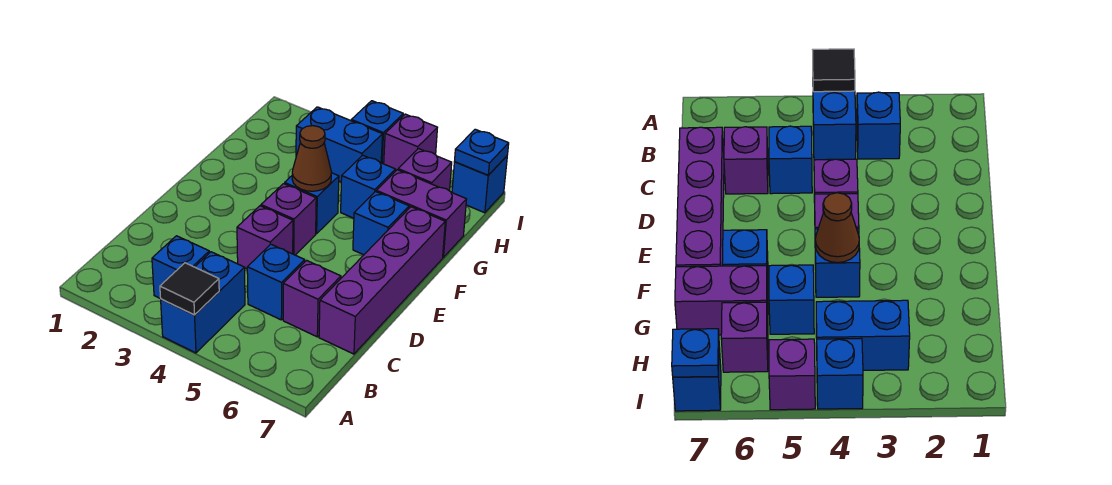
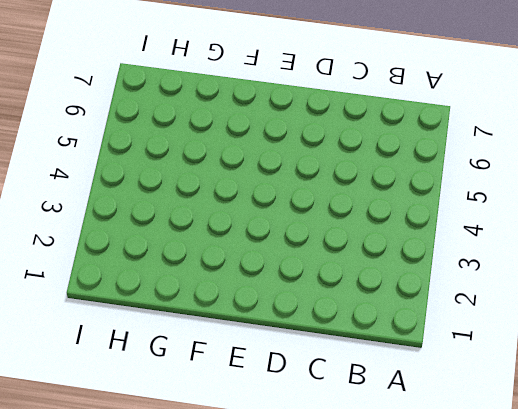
none -> blue 1x2 brick [161,252,245,353]
none -> blue 1x1 brick [152,236,209,299]
none -> blue 1x1 brick [247,244,305,320]

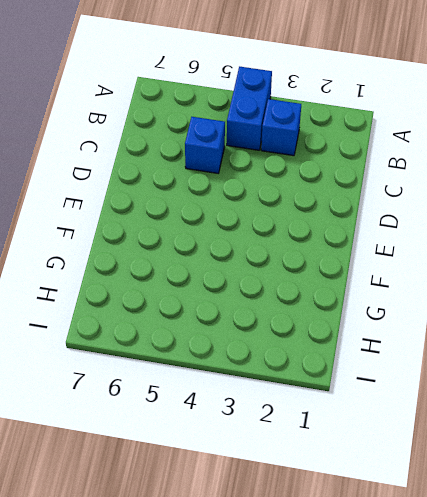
none -> purple 1x1 brick [283,260,341,337]
none -> purple 1x4 brick [319,207,445,354]
none -> purple 1x1 brick [237,206,293,269]

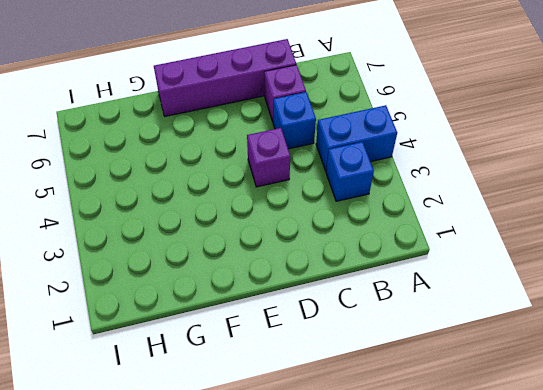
none -> purple 1x1 brick [261,184,316,255]
none -> blue 1x1 brick [285,173,339,234]
none -> blue 1x1 brick [353,192,409,255]

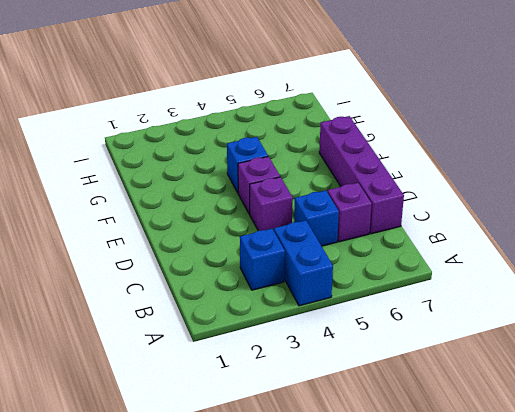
none -> blue 1x1 brick [353,192,409,255]
none -> blue 1x1 brick [341,155,396,218]
none -> purple 1x2 brick [376,170,467,257]

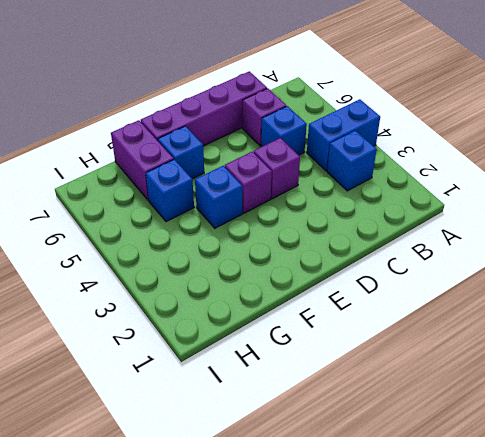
none -> blue 1x2 brick [296,107,382,182]
none -> purple 1x1 brick [398,149,452,191]
none -> blue 1x1 brick [351,101,403,164]

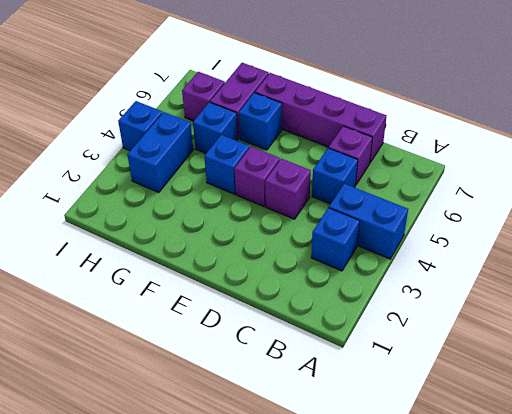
none -> purple 1x1 brick [384,114,437,171]
none -> blue 1x1 brick [452,156,507,213]
none -> black 1x1 tile [160,263,219,315]

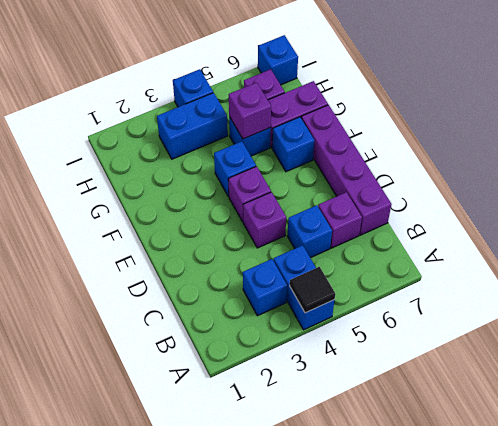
purple 1x1 brick [229,82,271,139] -> purple 1x1 brick moved to [384,114,437,171]
none -> brown 1x1 cone [292,126,331,191]
none -> blue 1x1 plate [454,129,509,175]

